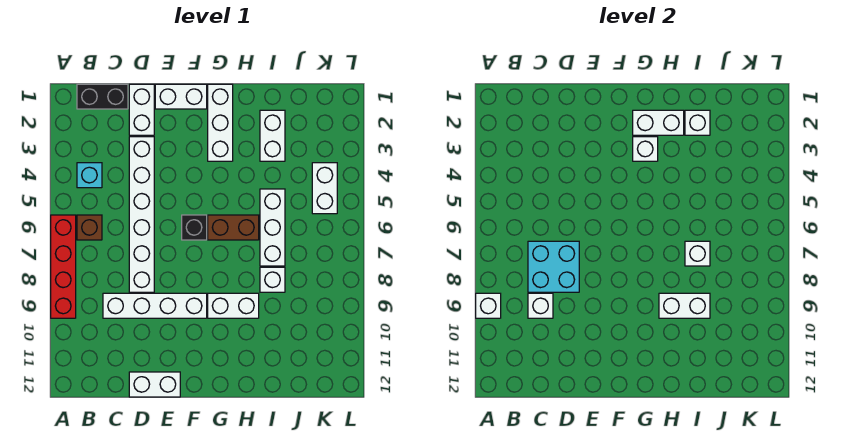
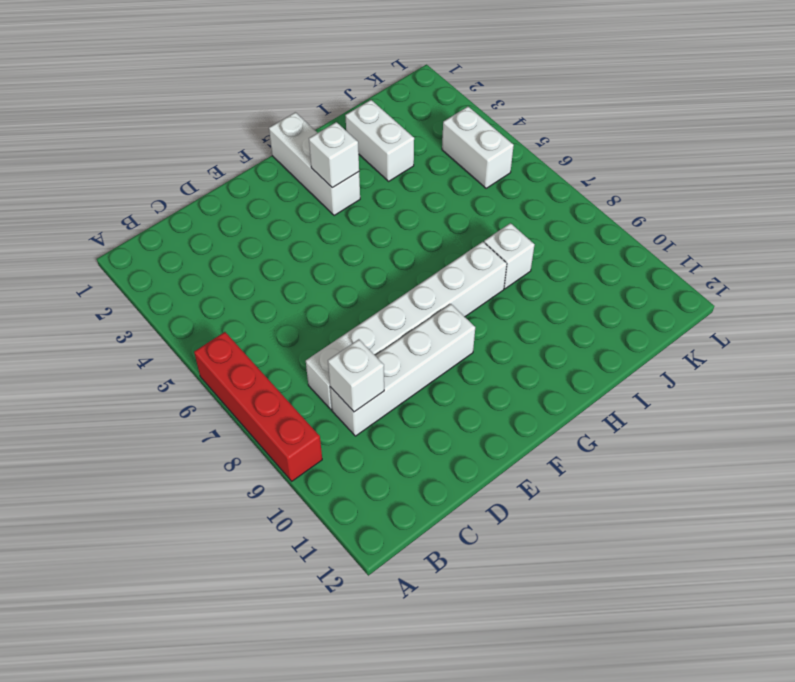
white 1x6 brick [306,242,507,410] -> white 1x6 brick turned to [129,137,154,292]
none -> black 1x2 brick [77,84,128,109]
none -> cyan 1x1 brick [77,163,102,188]
none -> brown 1x1 brick [77,215,102,240]

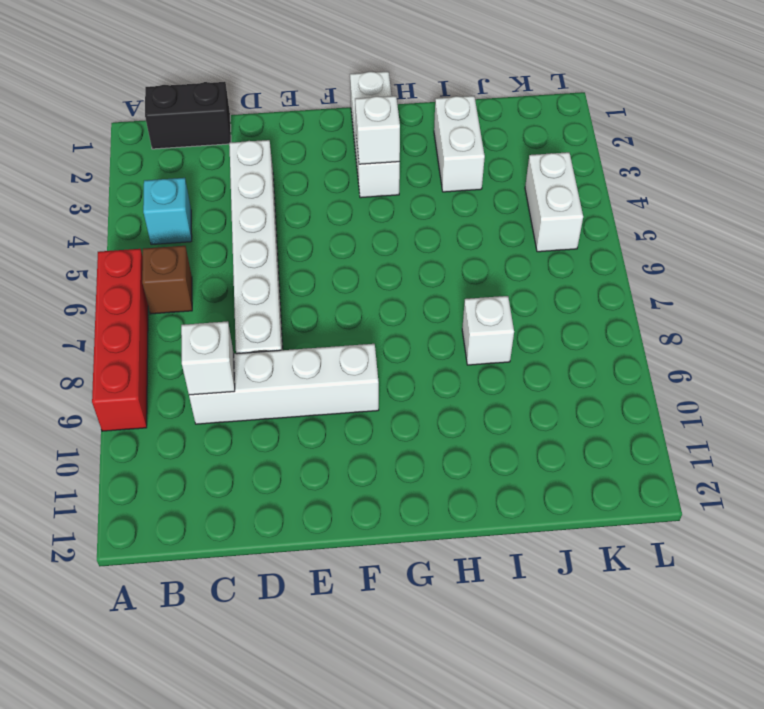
none -> white 1x2 brick [129,84,154,135]
none -> white 1x2 brick [129,372,180,397]
none -> white 1x2 brick [155,84,207,109]

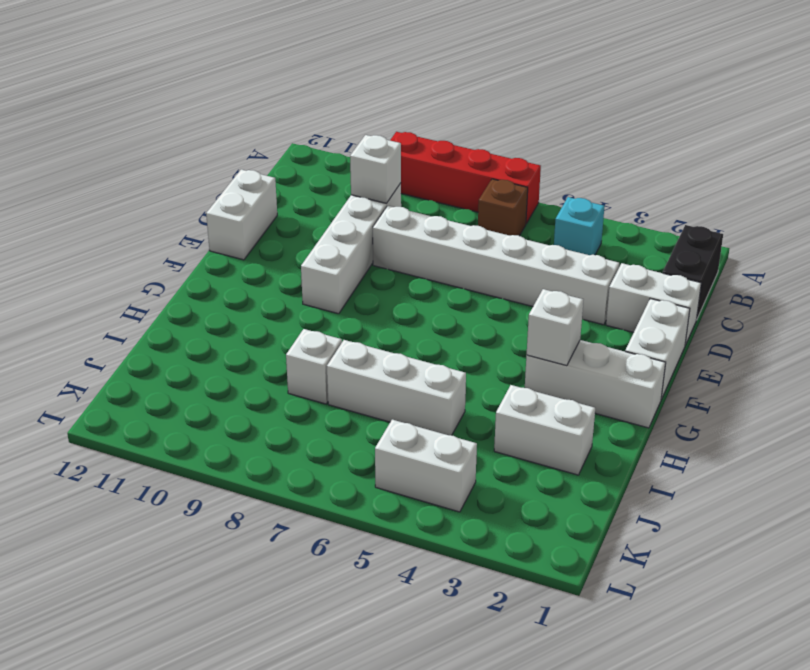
none -> black 1x1 brick [182,215,207,240]
none -> brown 1x2 brick [208,215,259,240]
none -> white 1x2 brick [208,293,259,318]

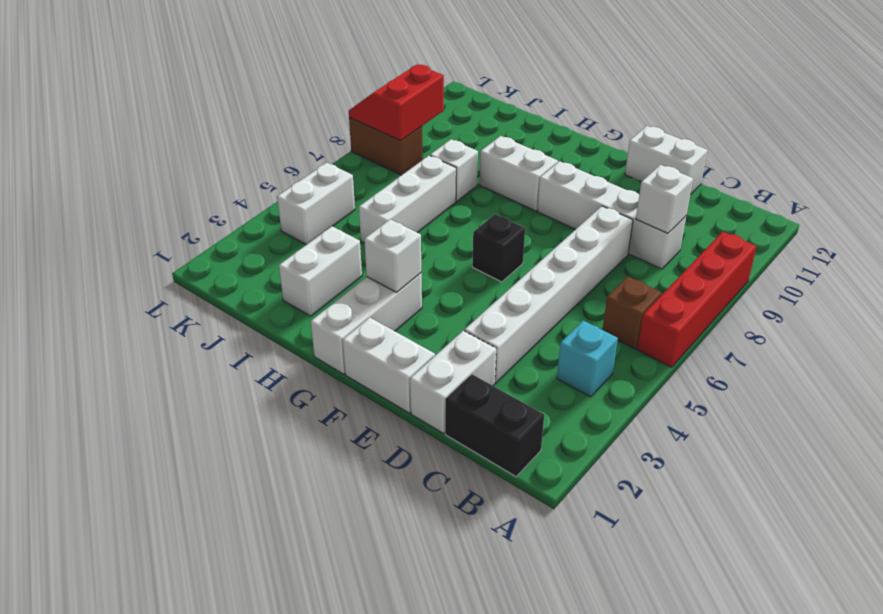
brown 1x2 brick [349,118,423,175] -> brown 1x2 brick moved to [208,215,259,240]
red 2x2 slope [349,64,444,141] -> none
none -> white 1x1 brick [476,293,501,318]
none -> cyan 2x2 brick [528,241,579,292]
none -> white 1x2 brick [633,110,684,135]

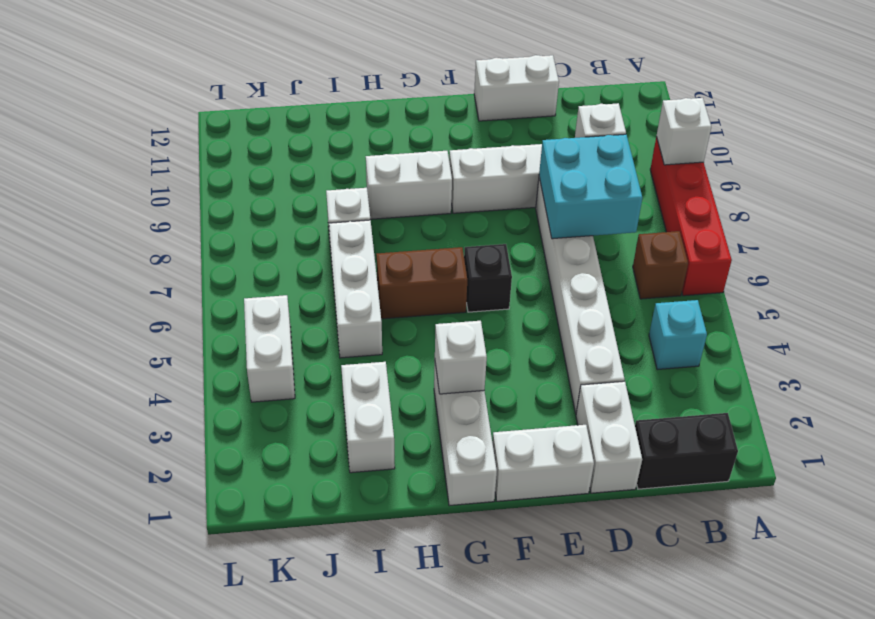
none -> white 1x2 brick [633,110,684,135]
none -> white 1x2 brick [659,293,710,318]
none -> white 1x1 brick [685,110,710,135]

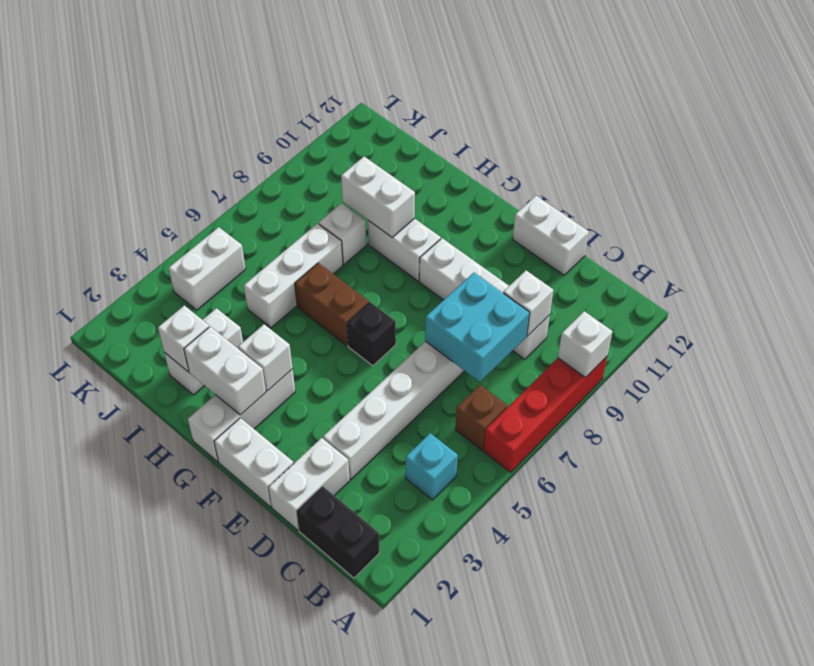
none -> white 1x1 brick [685,241,710,266]

